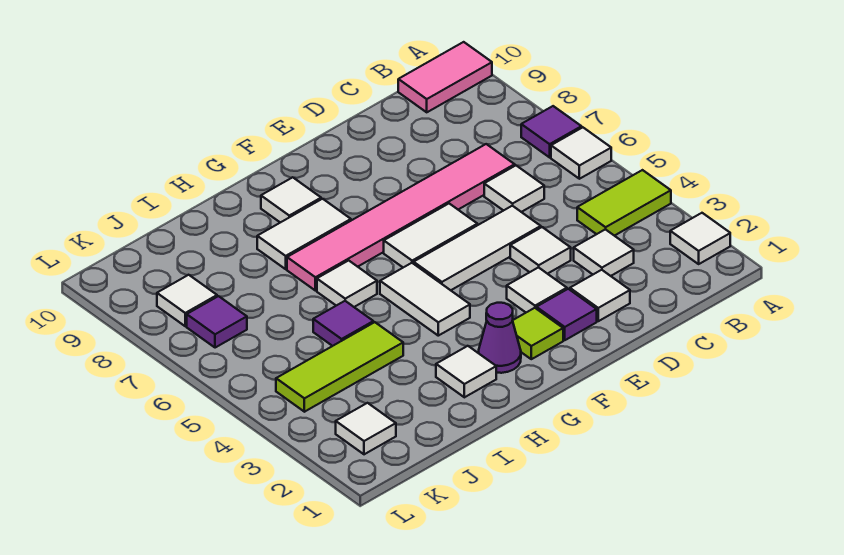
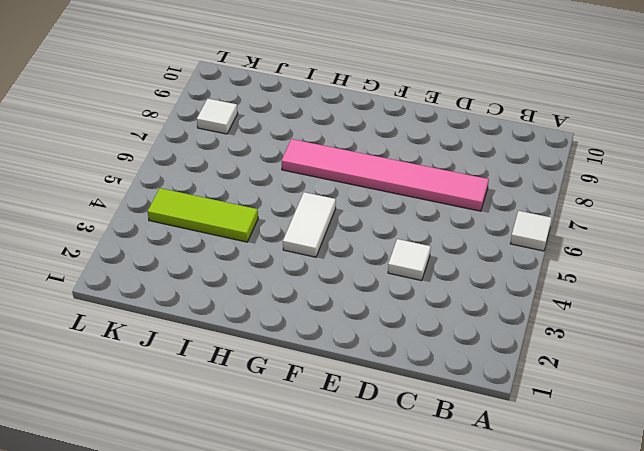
none -> white 1x1 tile [670,213,730,264]
none -> lime 1x2 tile [577,170,671,236]
none -> purple 1x1 tile [521,106,582,157]

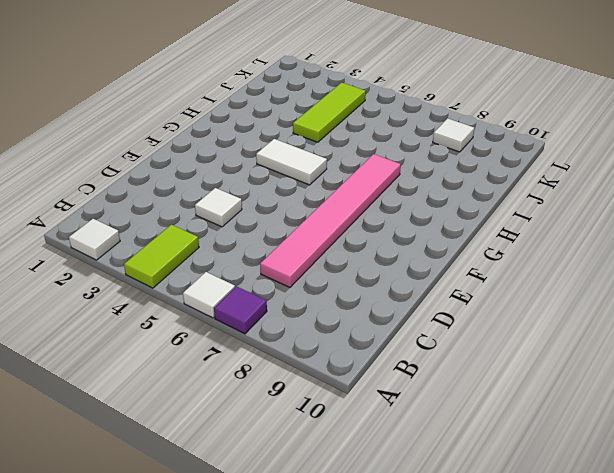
none -> pink 1x2 tile [398,42,492,112]
none -> white 1x1 tile [574,229,634,276]
none -> white 1x1 tile [484,166,544,212]

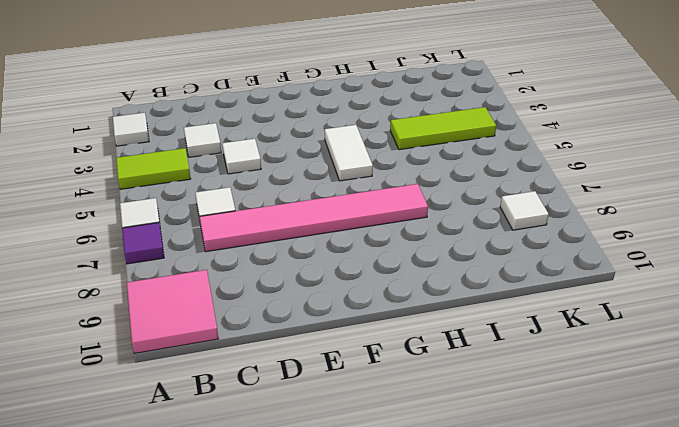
pink 2x2 tile [127,270,218,353] -> pink 1x2 tile [398,42,492,112]
none -> white 1x1 tile [570,270,630,321]
none -> white 1x3 tile [414,206,541,290]
none -> purple 1x1 tile [536,289,597,340]

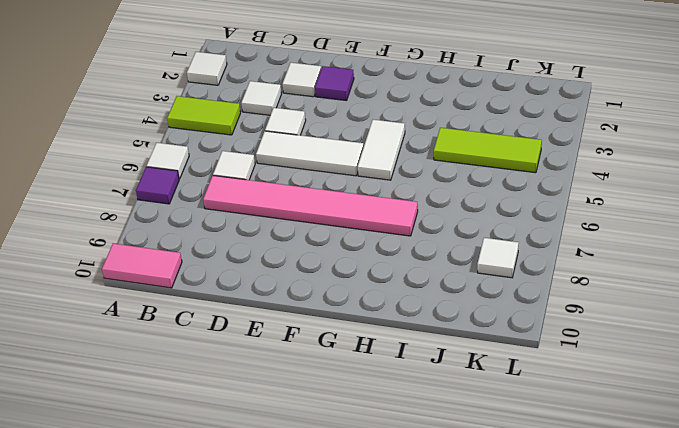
none -> white 1x1 tile [507,267,567,312]
none -> white 1x2 tile [384,204,477,267]
none -> lime 1x1 tile [513,308,563,359]

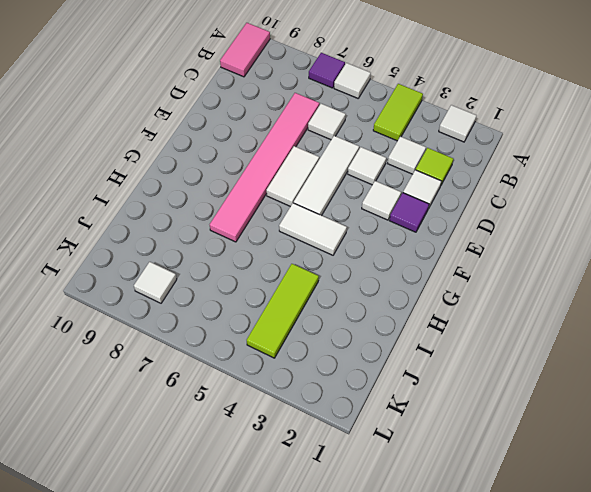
lime 1x1 tile [416,148,453,185] -> lime 1x1 tile moved to [513,308,563,359]
none -> purple 1x1 cone [479,303,521,373]
none -> white 1x2 tile [257,199,351,269]
none -> white 1x1 tile [261,177,321,223]

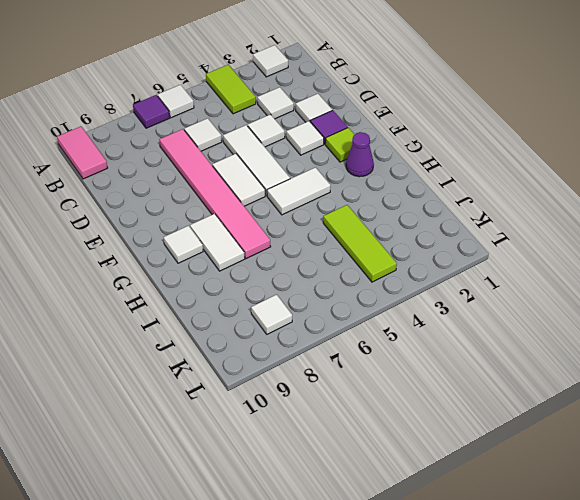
none -> white 1x1 tile [436,346,496,397]
none -> white 1x1 tile [317,260,377,307]
none -> purple 1x1 tile [313,301,373,346]

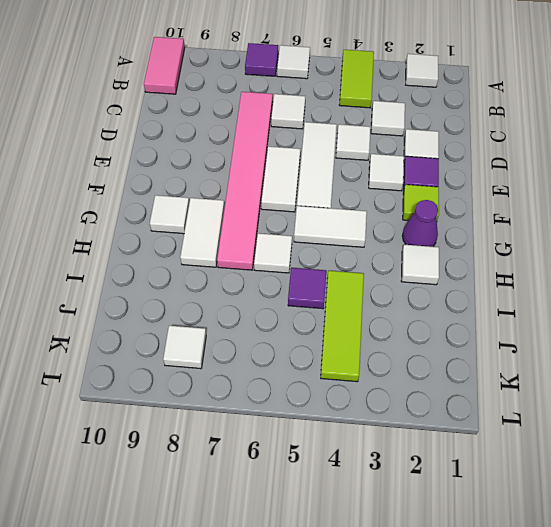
none -> white 1x1 tile [336,403,396,454]
none -> purple 1x1 tile [187,296,247,348]

